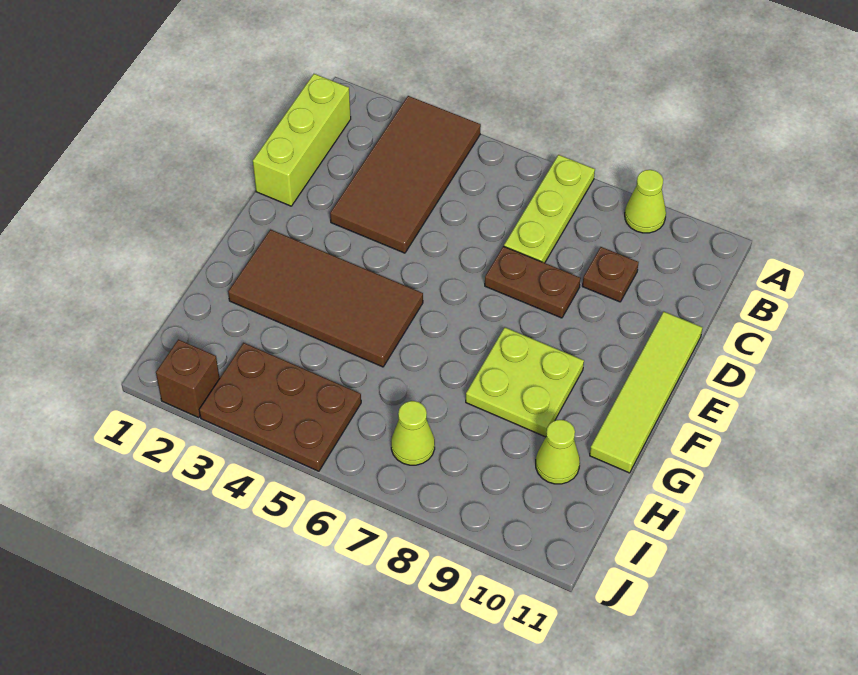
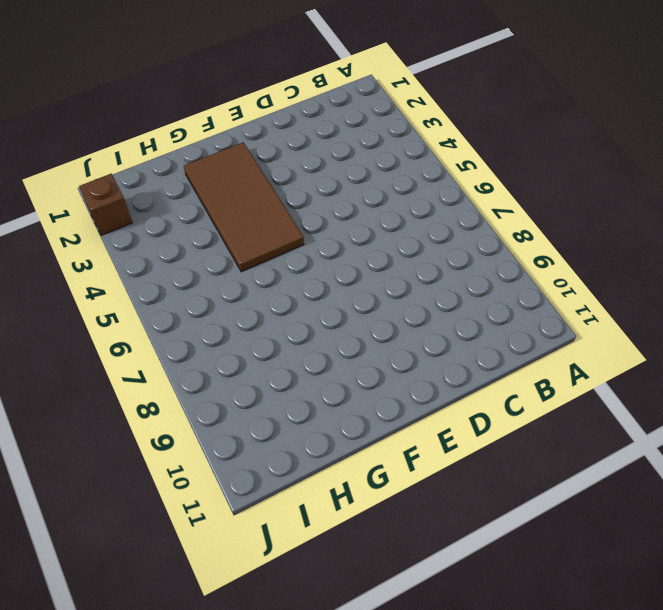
none -> brown 2x4 tile [330,96,481,253]
none -> lime 1x3 plate [504,155,595,263]
none -> lime 1x1 cone [625,170,666,233]

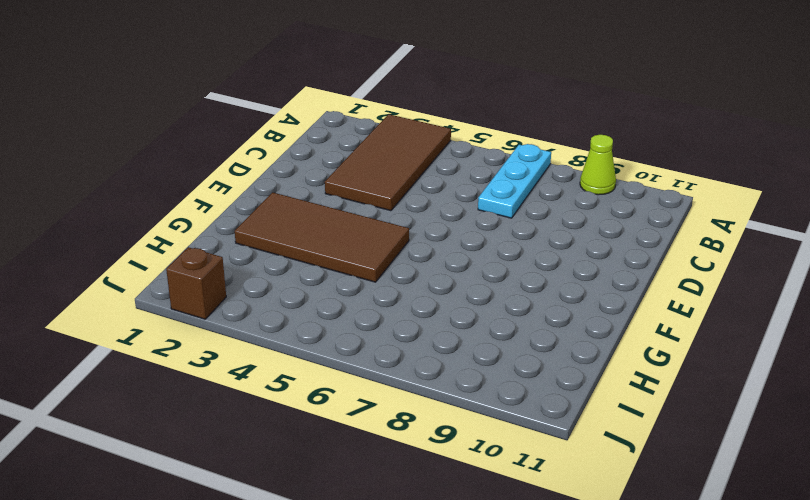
cyan 1x3 plate [478,144,551,218] -> lime 1x3 plate [504,155,595,263]
none -> lime 1x3 brick [253,74,351,206]
none -> brown 1x1 plate [582,247,639,302]
none -> brown 1x2 plate [485,246,581,318]

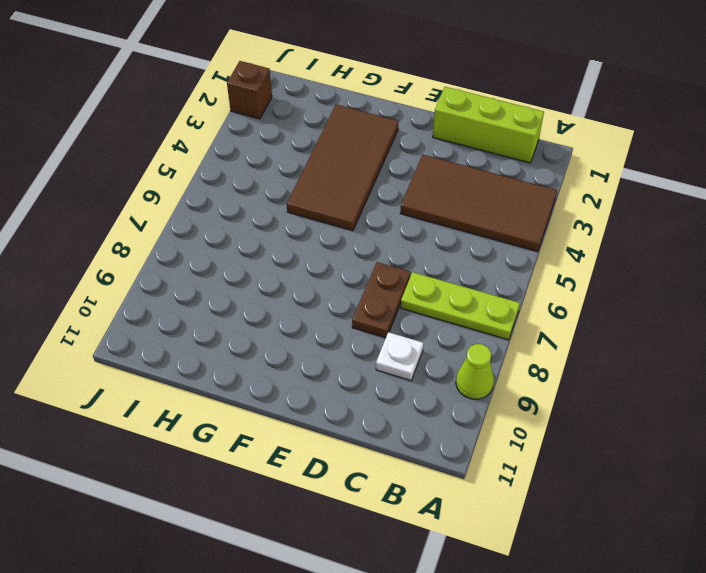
white 1x1 plate [376,332,423,381] -> brown 1x1 plate [582,247,639,302]
none -> lime 1x4 tile [590,312,703,473]
none -> lime 2x2 plate [466,328,584,437]
none -> lime 1x1 cone [536,420,580,484]

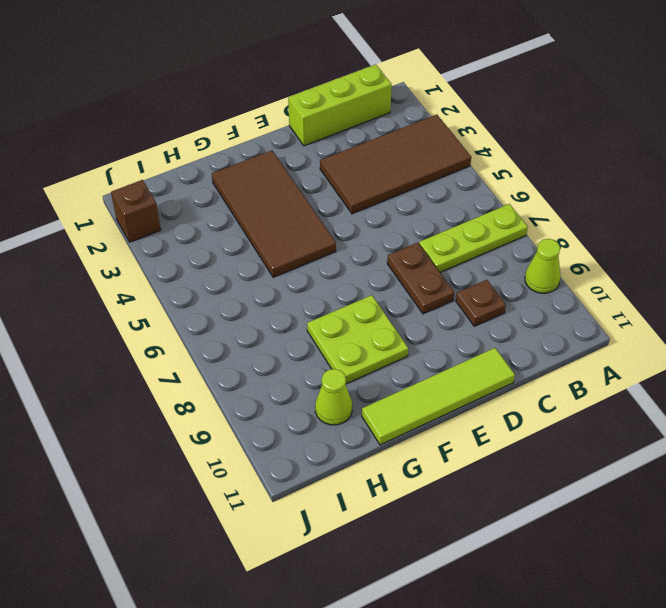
none -> brown 2x3 plate [199,343,361,471]
none -> lime 1x1 cone [391,401,435,465]

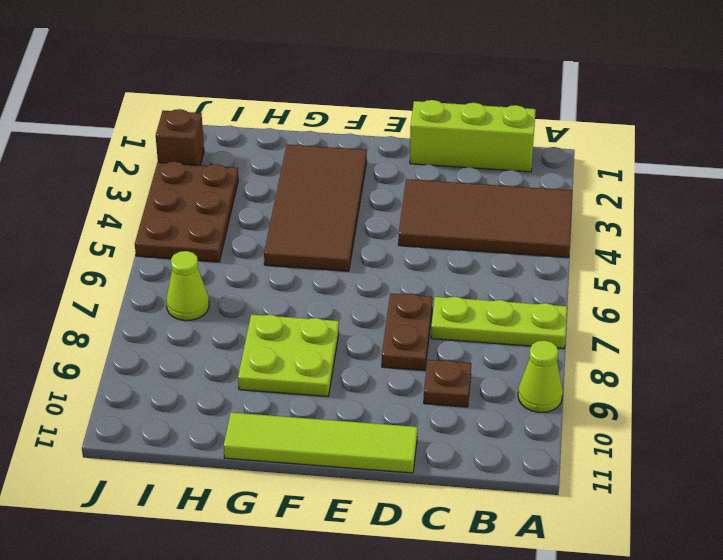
none -> lime 1x1 cone [536,420,580,484]

